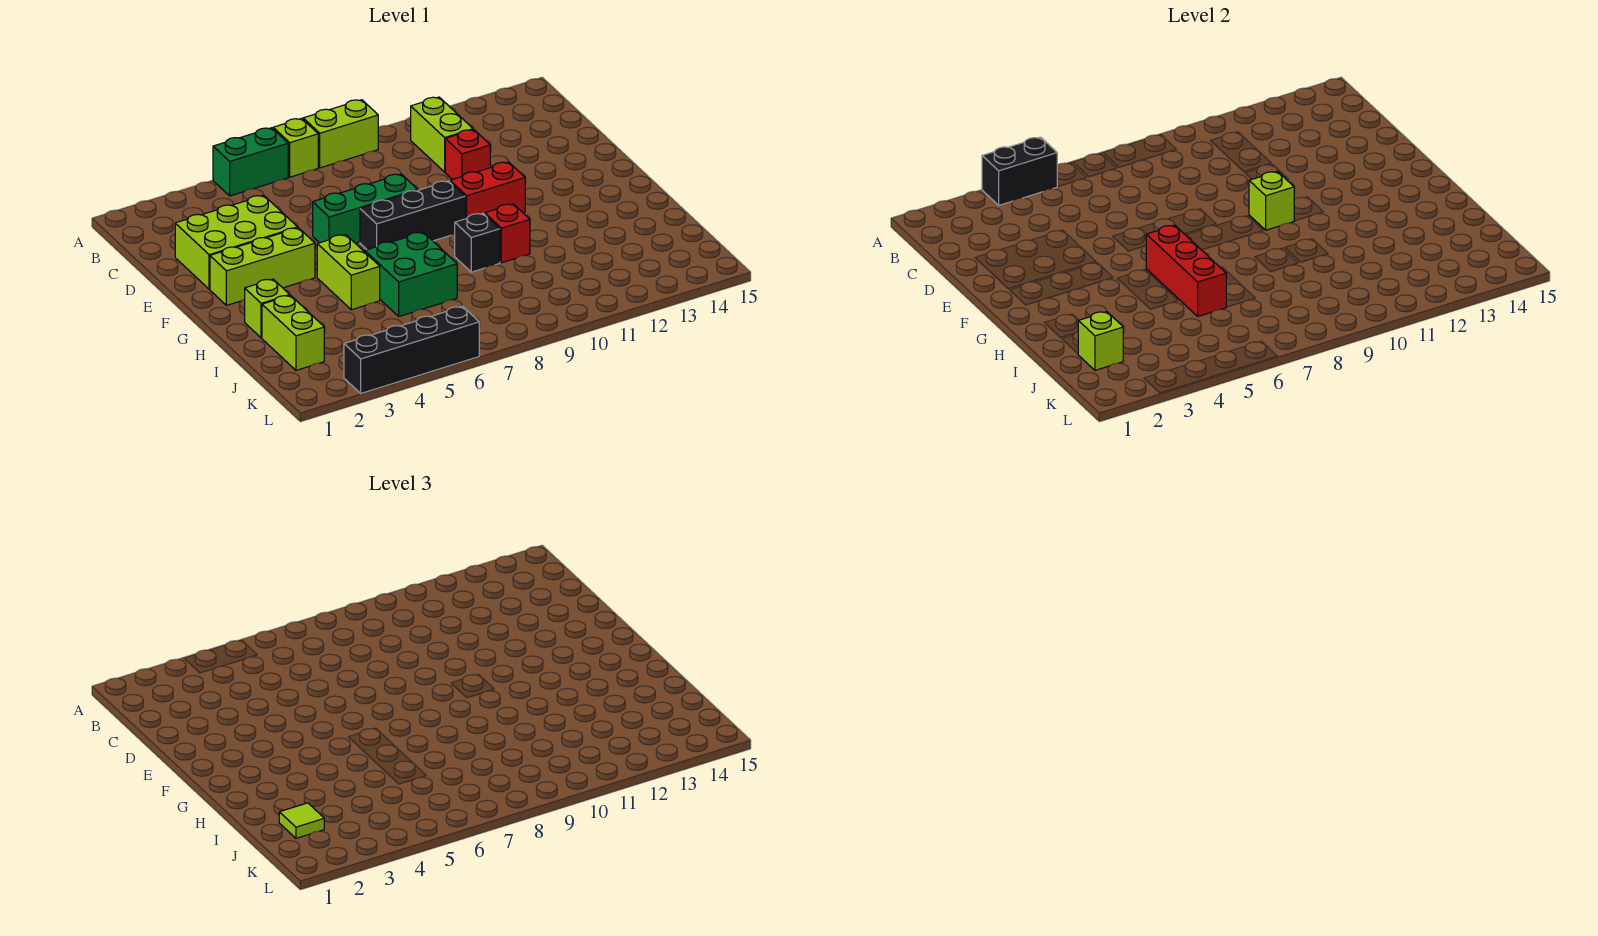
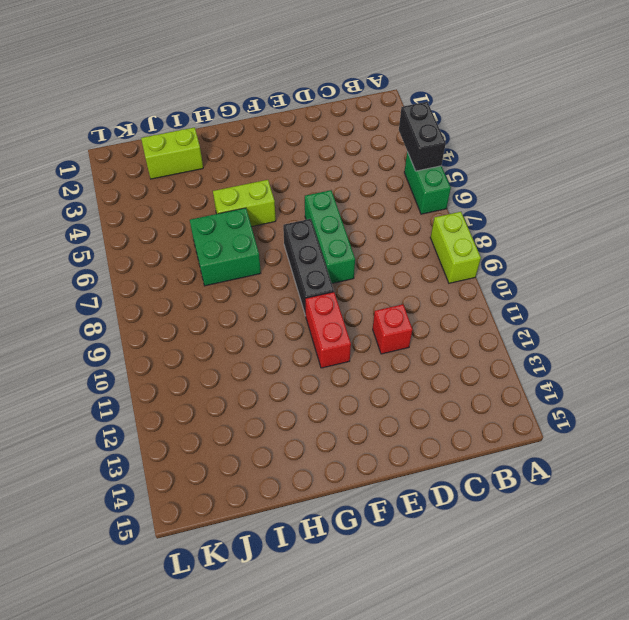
none -> lime 1x1 brick [273,118,318,177]
none -> lime 1x2 brick [411,97,473,172]
none -> lime 2x3 brick [175,195,298,289]

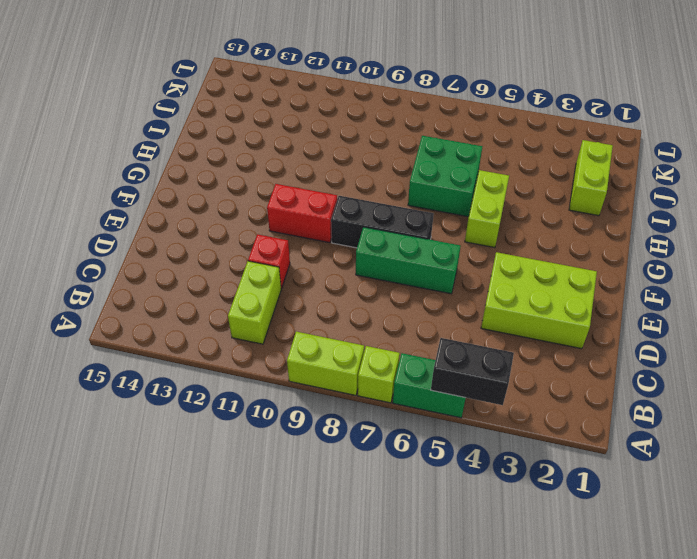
none -> lime 1x3 brick [210,228,315,305]
none -> lime 1x1 brick [245,279,290,338]
none -> black 1x1 brick [455,213,500,272]

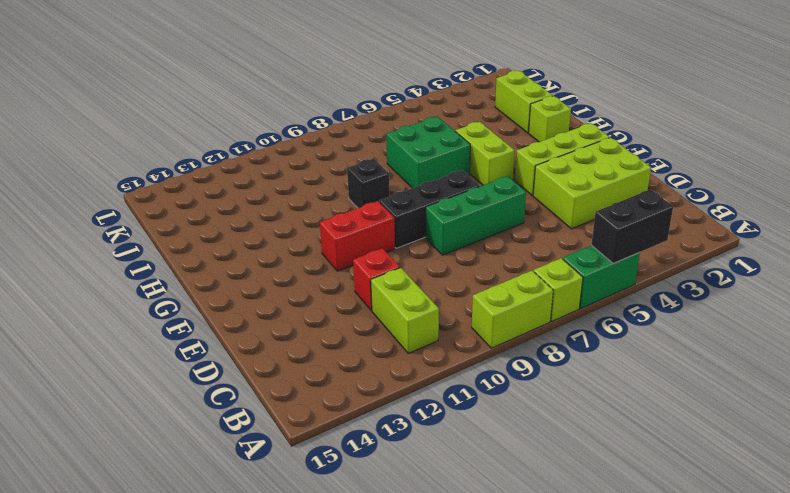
none -> red 1x1 brick [485,204,530,263]
none -> black 1x4 brick [344,306,479,393]
none -> lime 1x1 brick [1249,171,1294,230]

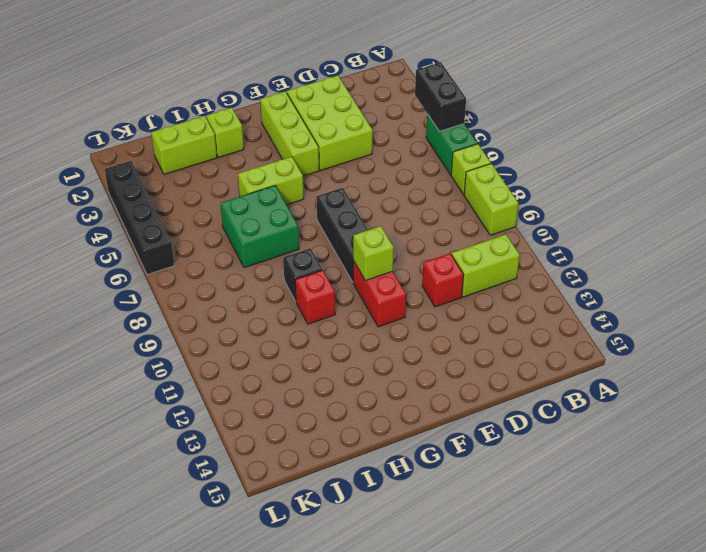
none -> green 1x3 brick [313,174,418,244]
none -> red 1x3 brick [1146,225,1226,316]
none -> lime 1x1 brick [1078,311,1123,370]

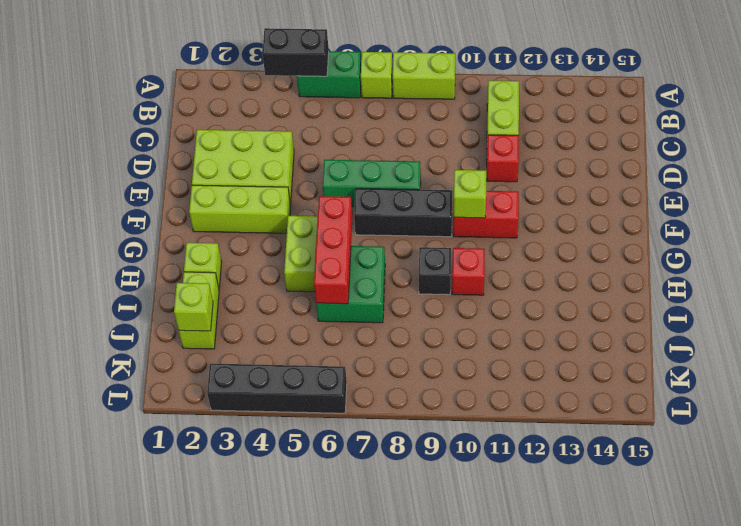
none -> lime 1x1 tile [279,803,324,838]

